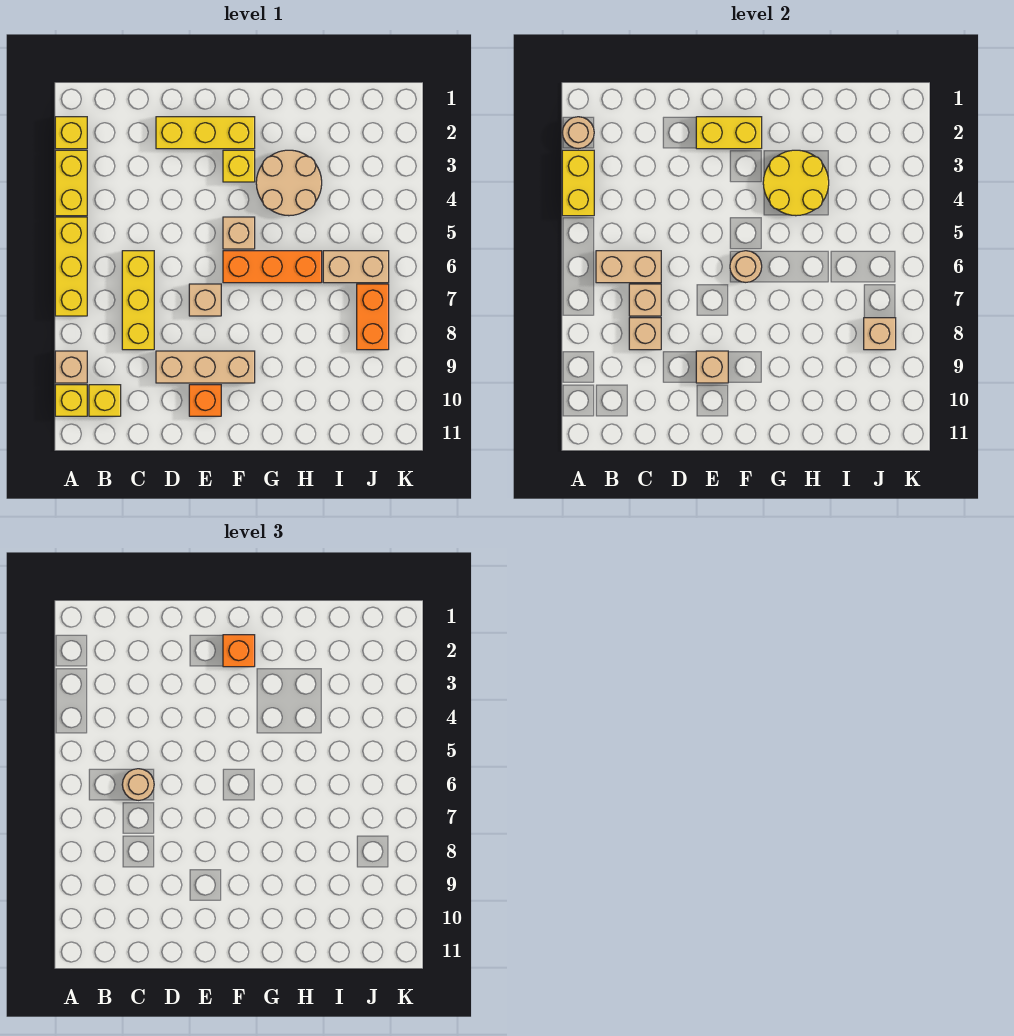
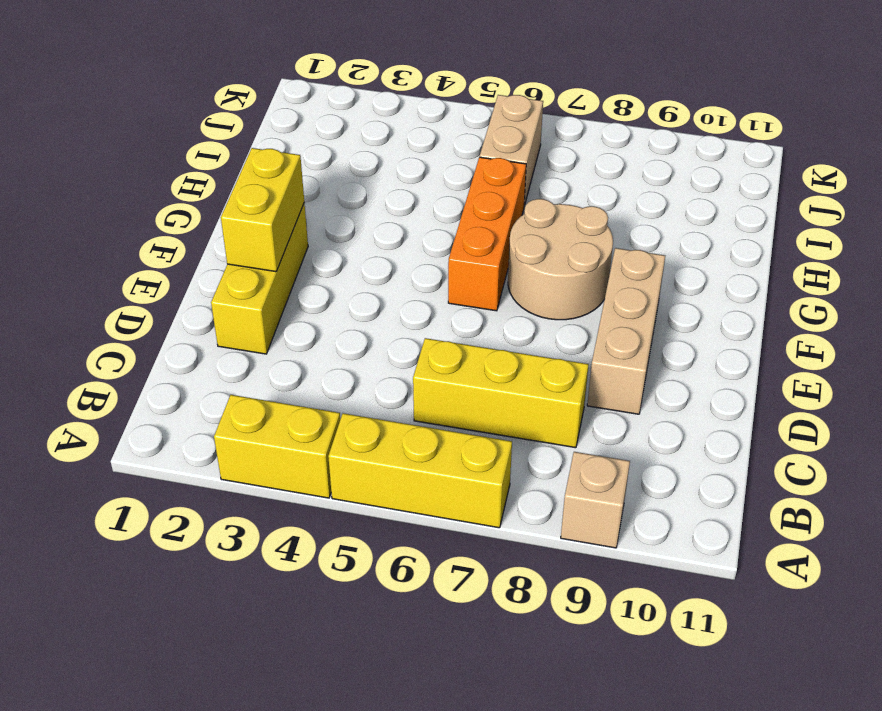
tan 2x2 round brick [508,199,613,320] -> tan 2x2 round brick moved to [256,150,322,216]
none -> yellow 1x1 brick [55,117,87,149]
none -> yellow 1x1 brick [55,385,87,416]
none -> yellow 1x1 brick [89,385,121,416]

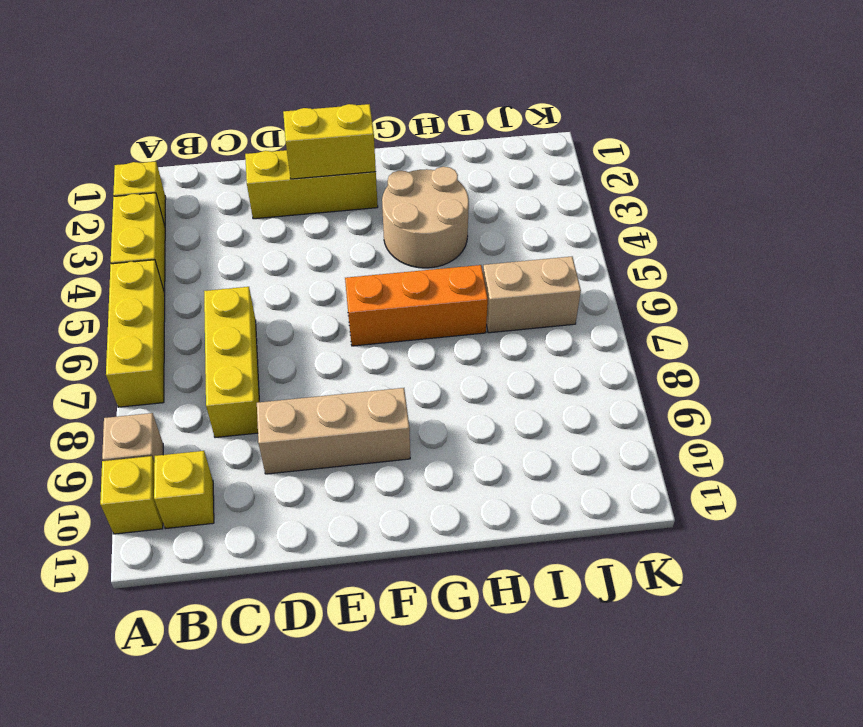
none -> tan 1x1 brick [189,284,221,316]
none -> orange 1x1 brick [189,385,221,416]
none -> yellow 1x1 brick [223,150,255,182]

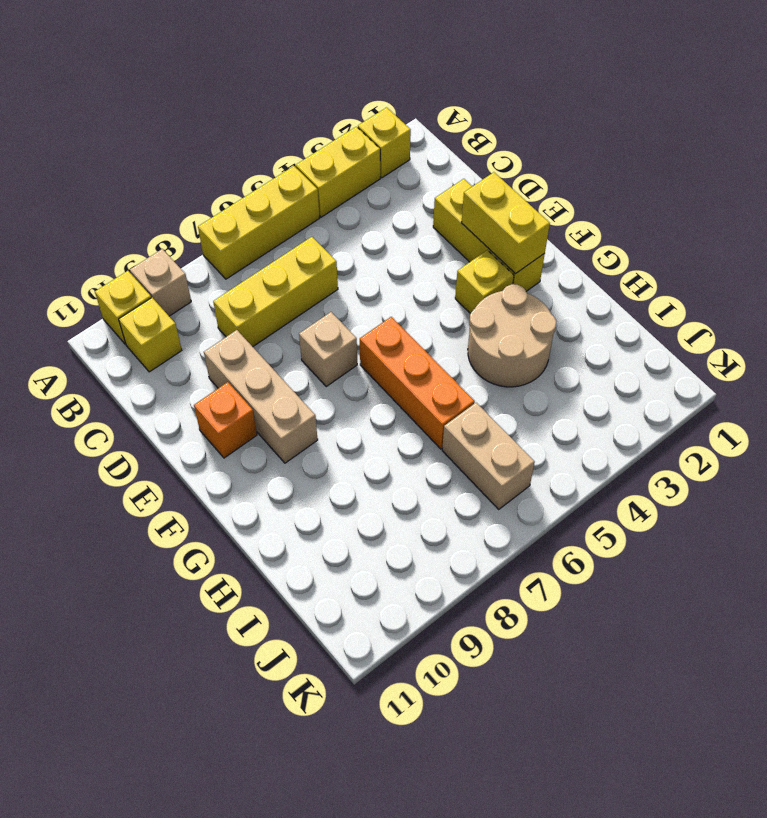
none -> tan 1x1 brick [223,217,255,249]
none -> orange 1x2 brick [357,284,389,350]
none -> tan 1x1 round brick [562,117,594,149]

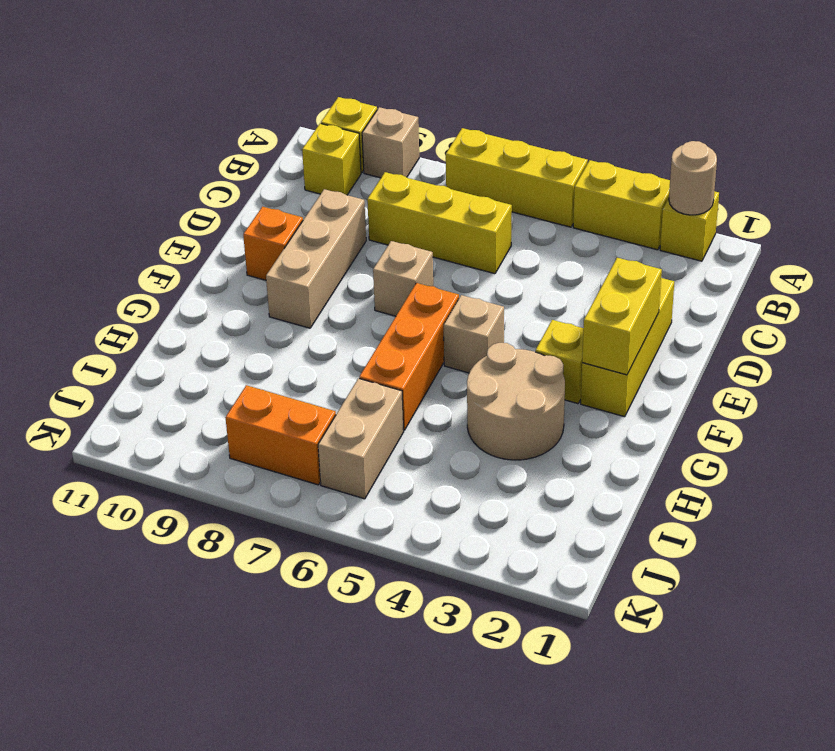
none -> yellow 1x2 brick [562,150,594,216]
none -> tan 1x2 brick [596,251,661,283]
none -> tan 1x1 brick [629,284,661,316]

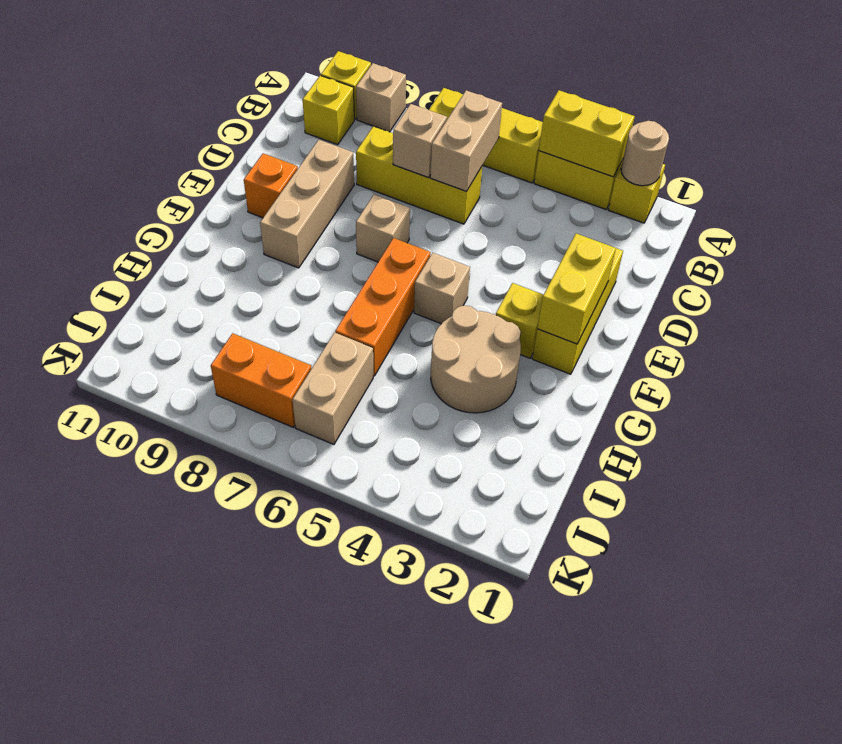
none -> tan 1x1 brick [629,318,661,350]
none -> tan 1x1 brick [696,351,728,383]
none -> tan 1x1 round brick [730,251,762,282]

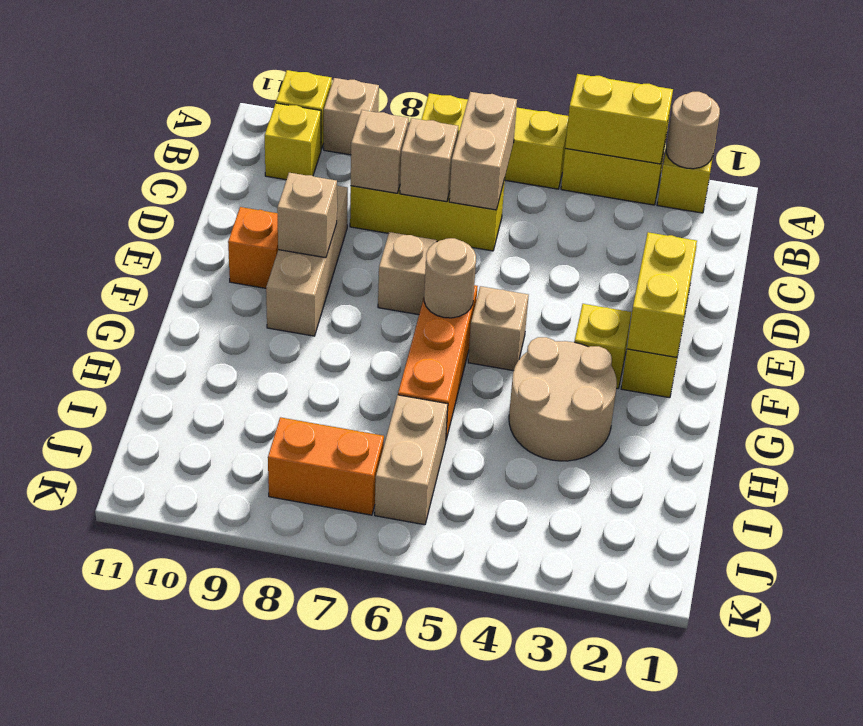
none -> yellow 2x2 round brick [763,150,829,216]
none -> tan 1x1 brick [864,318,896,350]
none -> tan 1x1 round brick [122,769,154,800]

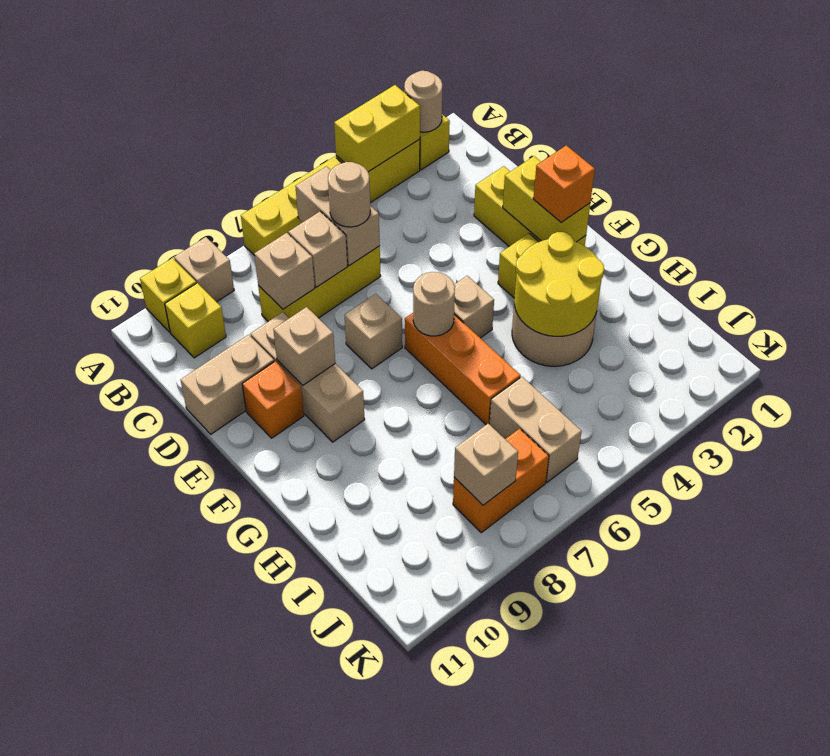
tan 1x2 brick [181,335,274,434] -> none

